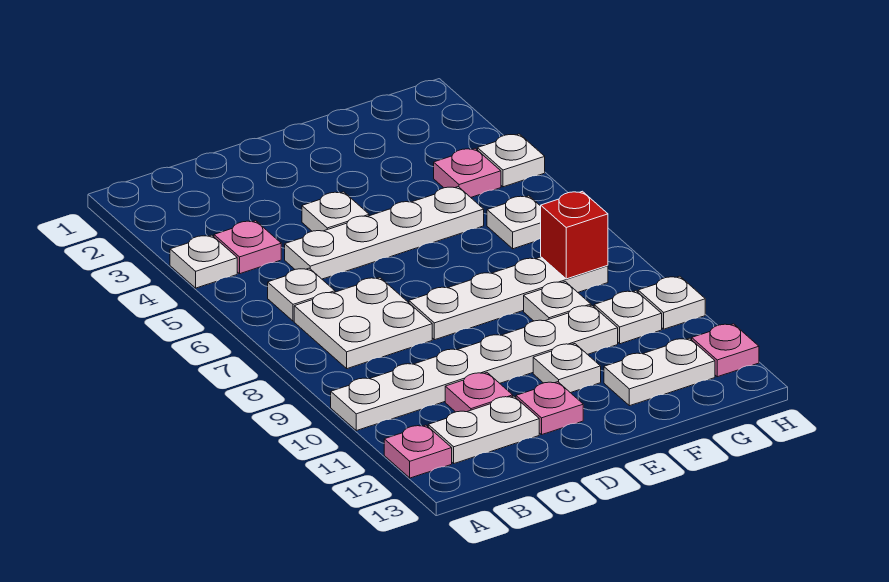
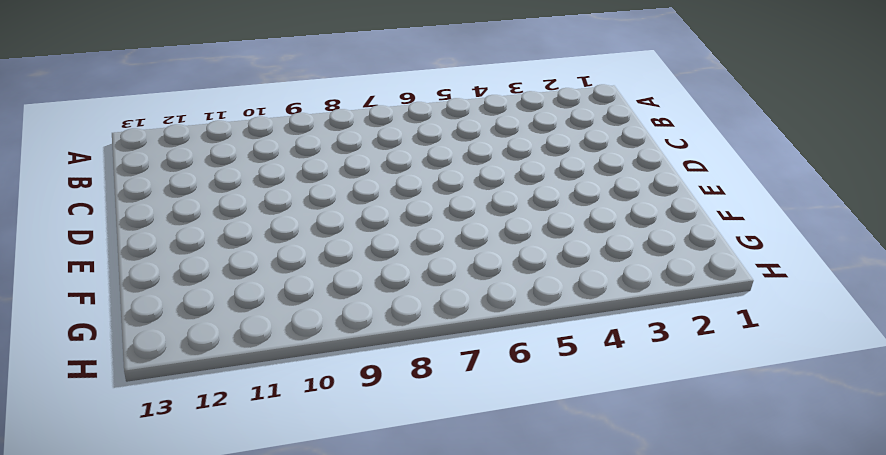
none -> white 1x1 plate [170,235,237,288]
none -> white 1x6 plate [331,305,618,431]
none -> pink 1x1 plate [384,425,452,478]

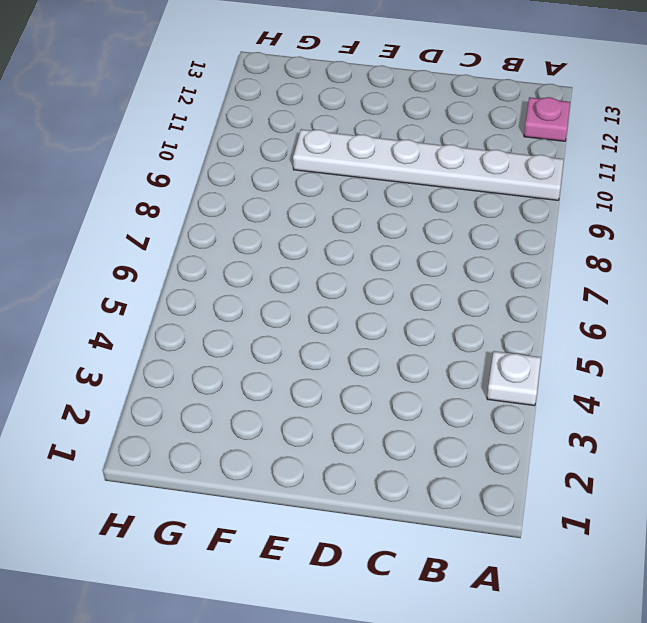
none -> pink 1x1 plate [214,221,281,274]
none -> white 1x1 plate [268,268,335,321]
none -> white 2x2 plate [294,278,432,369]

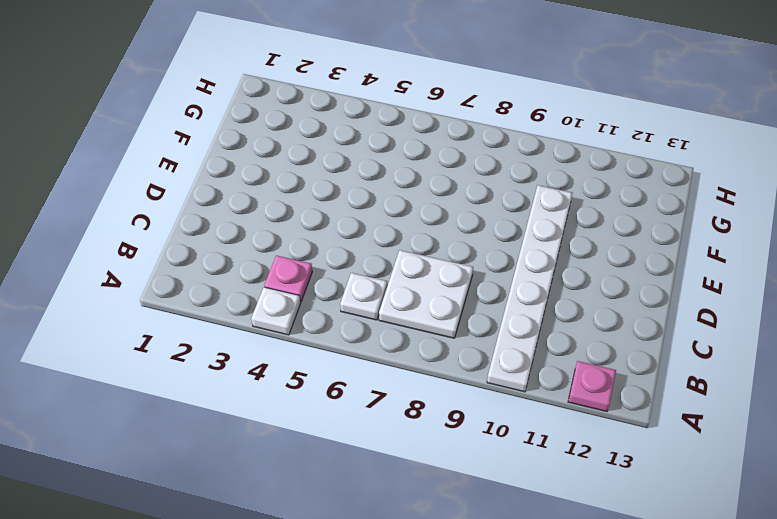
none -> white 1x2 plate [428,396,539,463]
none -> white 1x4 plate [285,187,484,279]
none -> pink 1x1 plate [445,373,513,412]

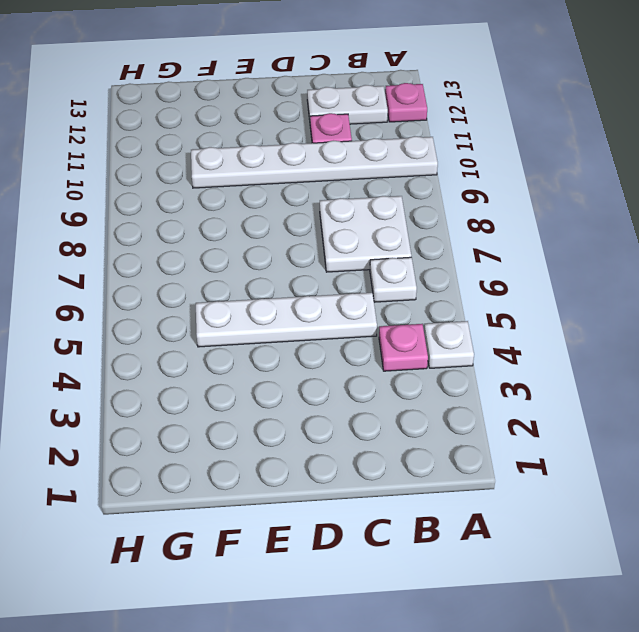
none -> white 1x1 plate [302,192,369,231]
none -> white 1x4 plate [409,257,608,340]
none -> pink 1x1 plate [516,382,583,434]

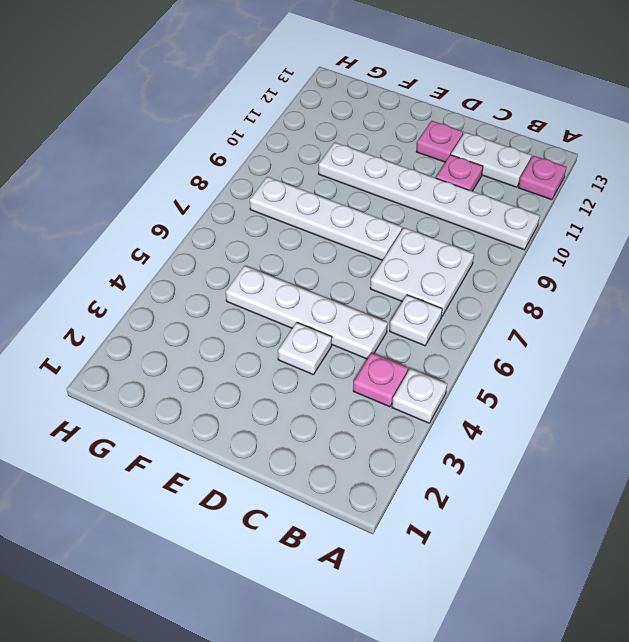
none -> white 1x1 plate [533,344,601,393]
none -> white 1x1 plate [524,282,591,321]
none -> white 1x2 plate [604,338,715,406]

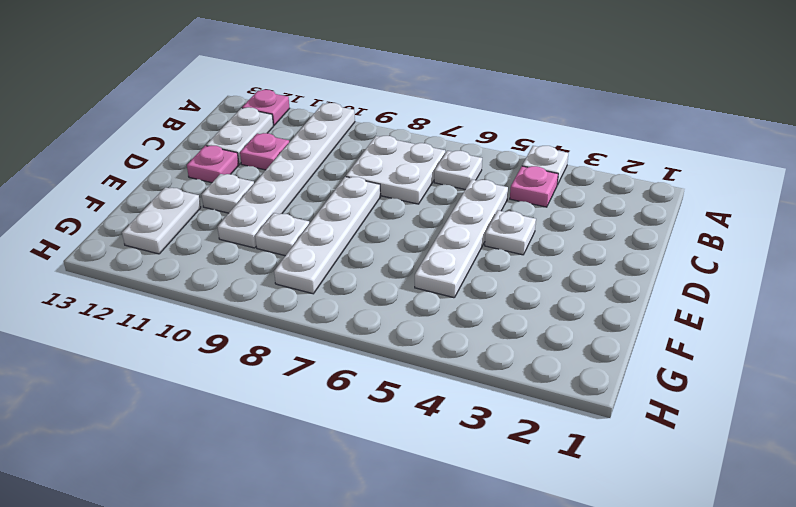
none -> pink 1x1 plate [434,148,501,197]
none -> white 1x1 plate [487,196,541,249]
none -> white 1x1 plate [594,291,662,344]

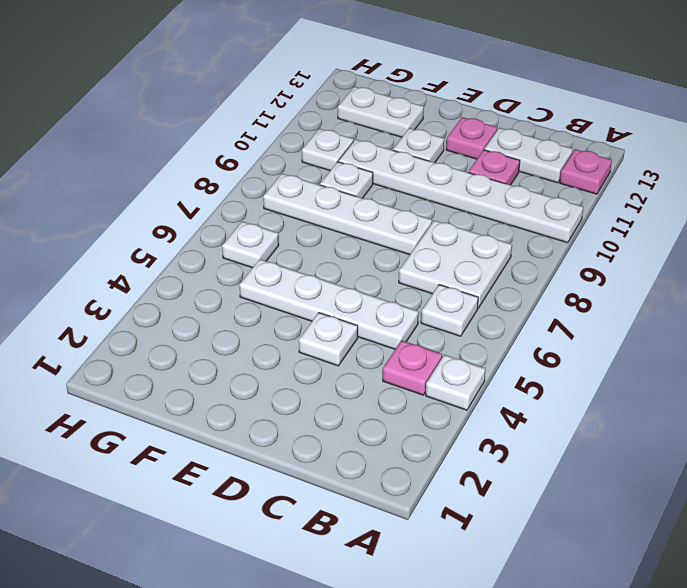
none -> pink 1x1 plate [434,148,501,197]
none -> white 1x1 plate [478,134,545,187]
none -> white 1x1 plate [638,276,705,329]

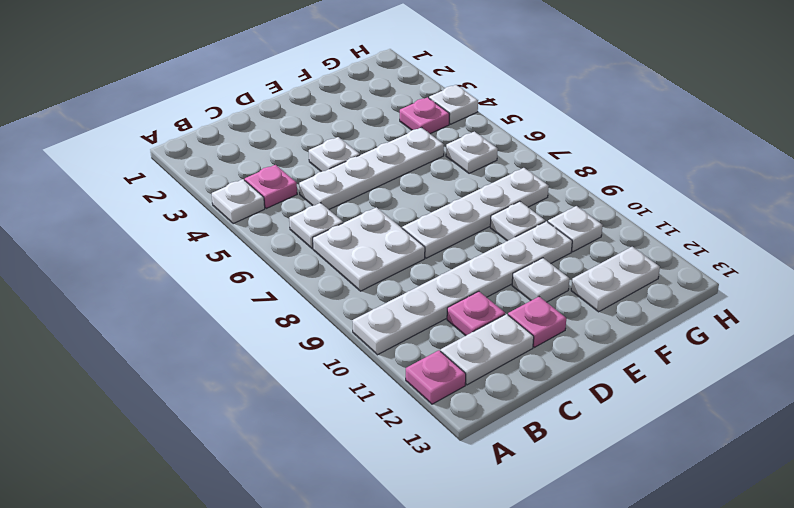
none -> white 1x1 plate [638,276,705,329]
none -> pink 1x1 plate [692,324,759,377]
none -> red 1x1 brick [541,191,608,279]

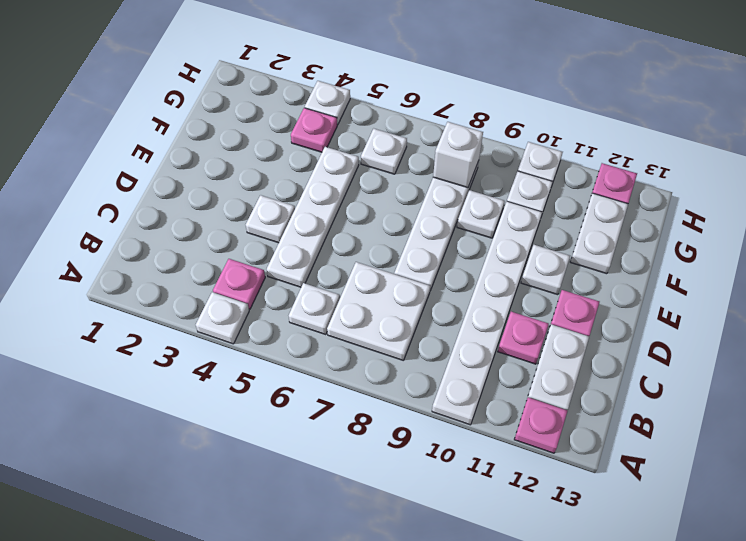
white 1x1 brick [433,122,483,188] -> red 1x1 brick [541,191,608,279]

